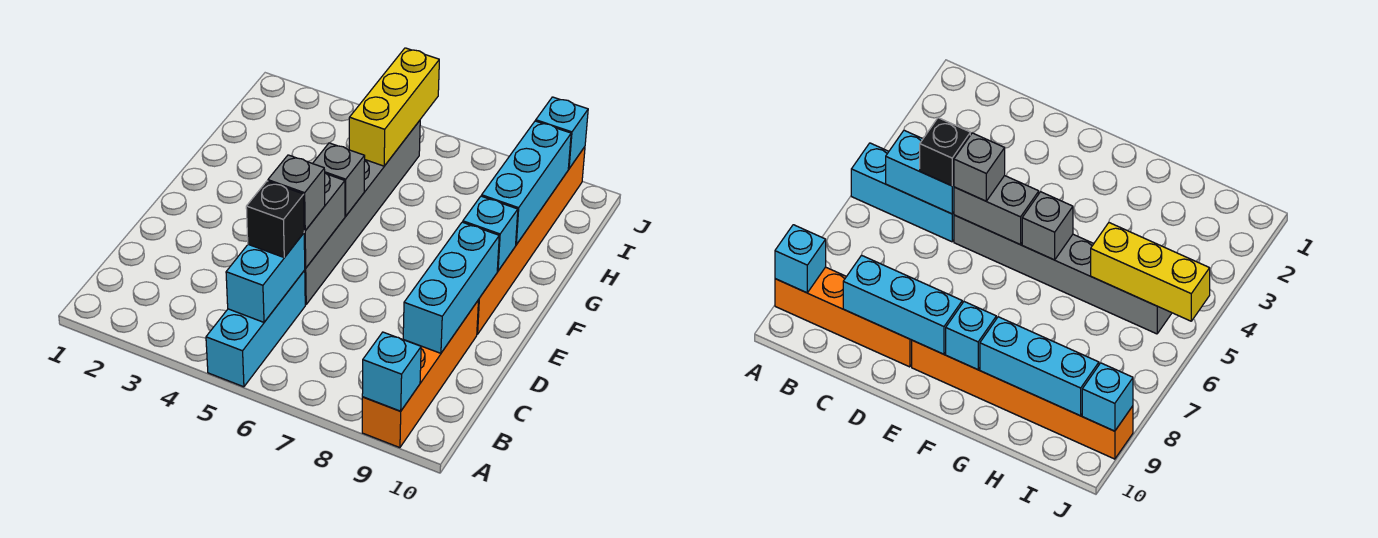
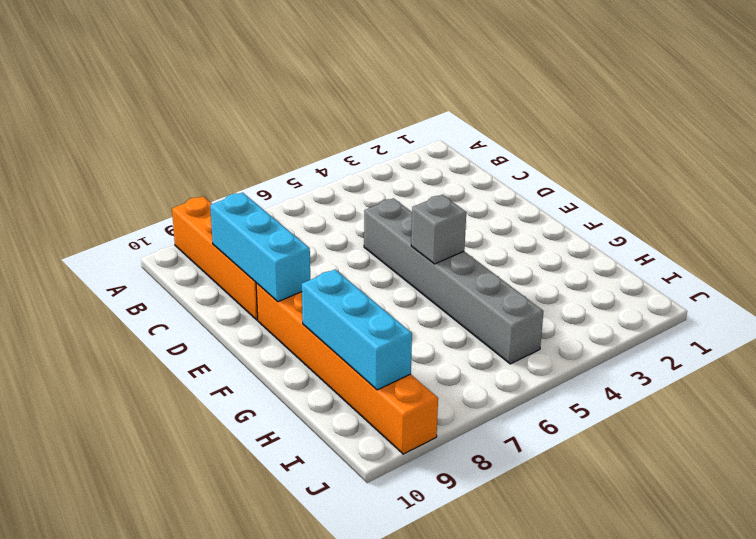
none -> cyan 1x3 brick [206,270,305,387]
none -> cyan 1x1 brick [362,332,421,411]
none -> cyan 1x2 brick [226,233,305,322]

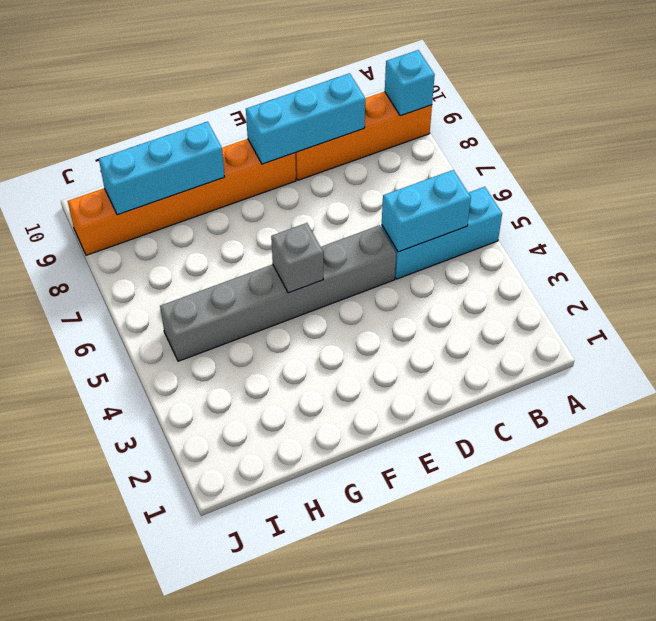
none -> grey 1x2 brick [304,173,345,268]
none -> cyan 1x1 brick [463,196,518,271]
none -> yellow 1x3 brick [349,48,439,166]

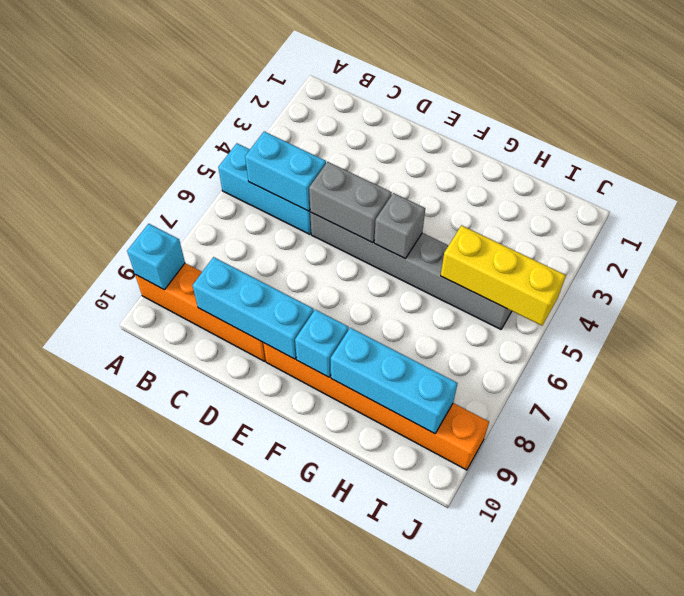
none -> cyan 1x1 brick [536,97,588,169]
none -> black 1x1 brick [246,181,304,257]
none -> grey 1x1 brick [268,155,325,231]

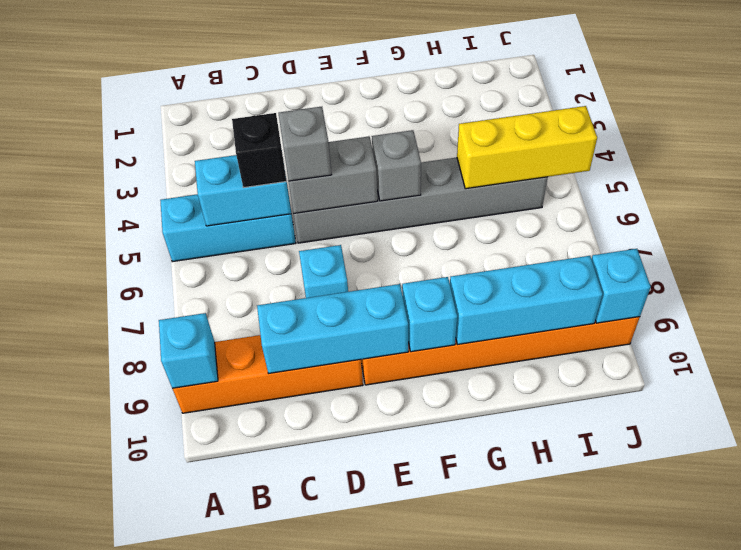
cyan 1x1 brick [299,245,348,298] -> none

